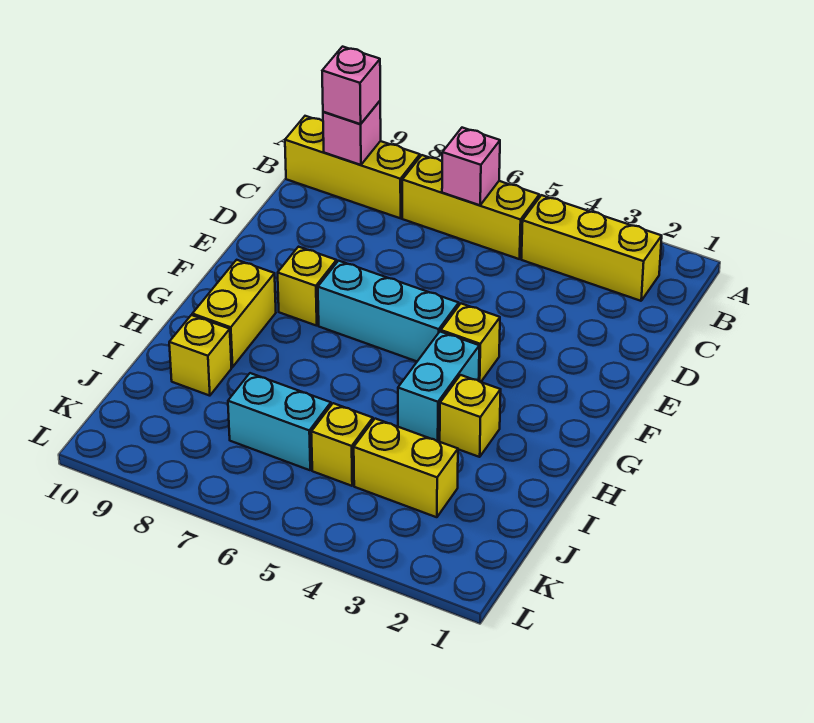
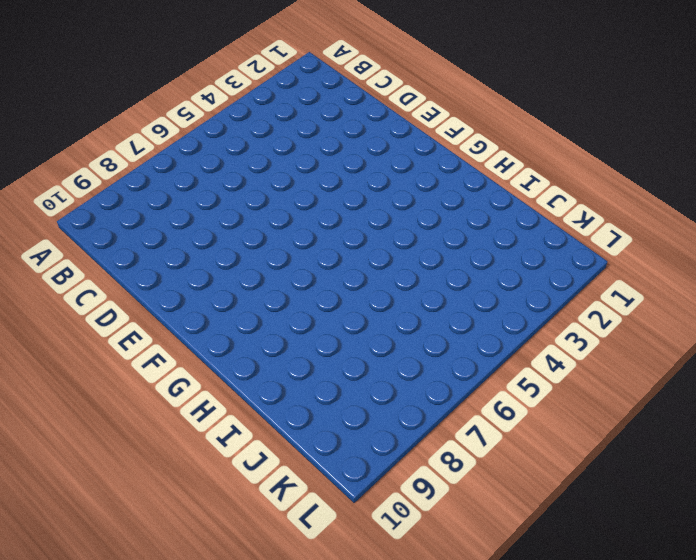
none -> yellow 1x3 brick [521,195,662,301]
none -> yellow 1x3 brick [402,155,539,259]
none -> yellow 1x3 brick [285,116,420,218]

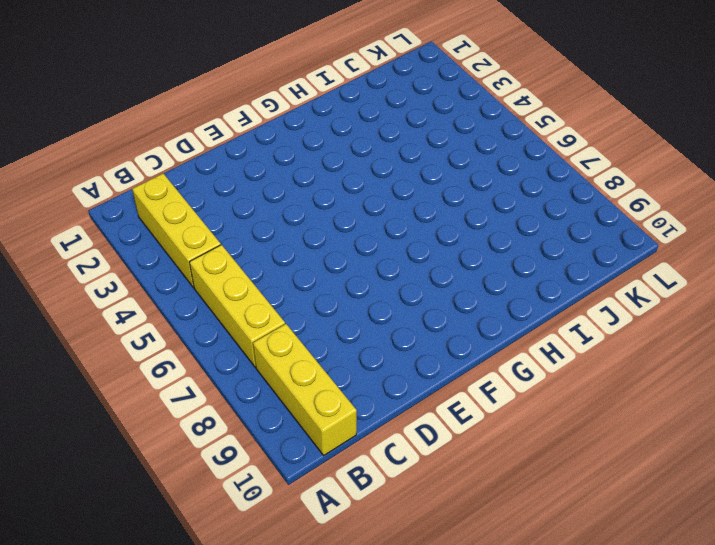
none -> yellow 1x1 brick [441,304,500,382]
none -> cyan 1x3 brick [318,261,459,361]
none -> yellow 1x1 brick [278,247,337,326]

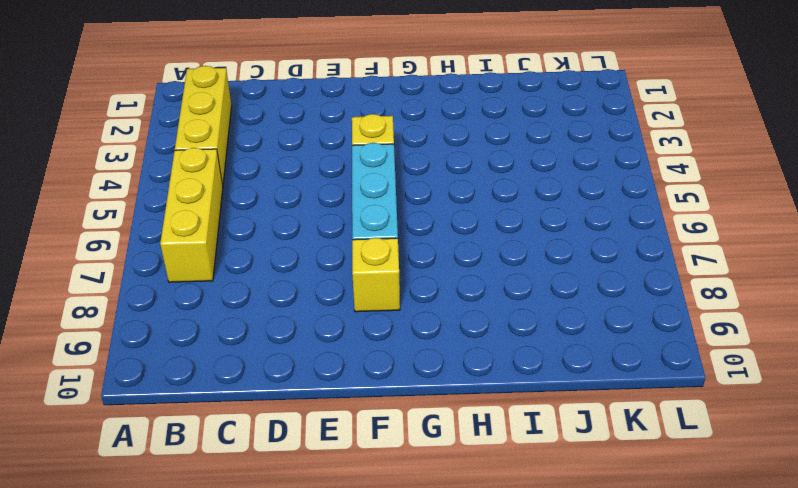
none -> yellow 1x3 brick [285,116,420,218]
none -> cyan 1x2 brick [398,331,479,441]
none -> yellow 1x2 brick [192,260,276,367]

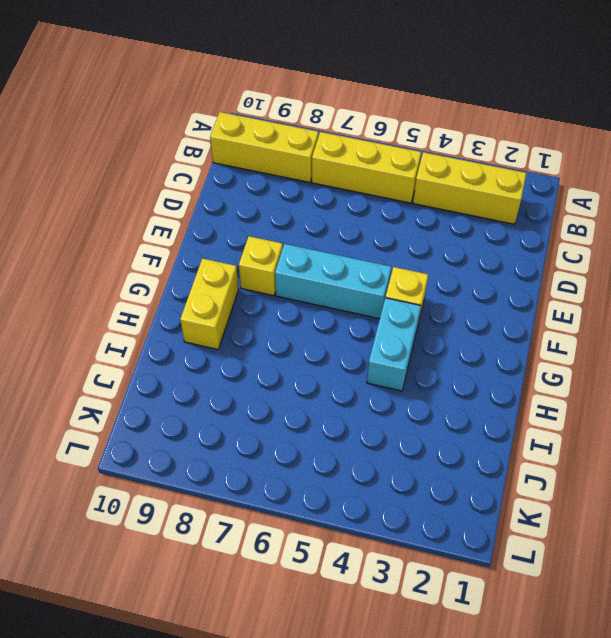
none -> yellow 1x1 brick [440,375,501,457]
none -> yellow 1x1 brick [169,315,232,396]
none -> yellow 1x2 brick [354,419,458,517]

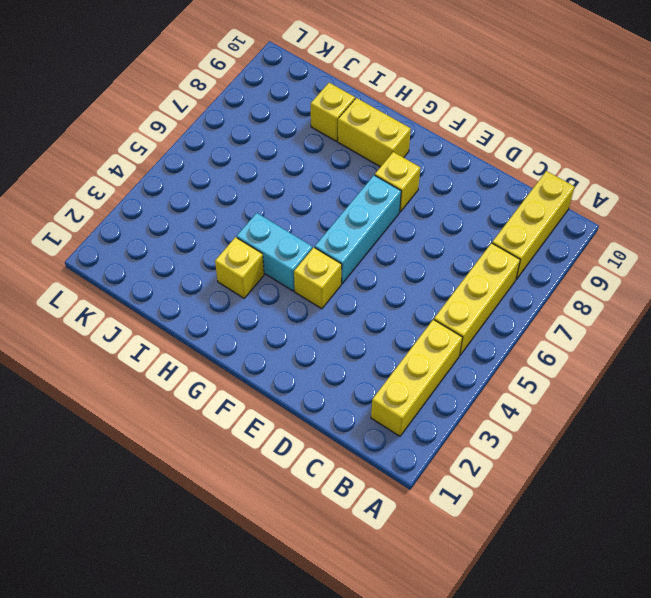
none -> yellow 1x2 brick [354,419,458,517]
none -> yellow 1x1 brick [311,403,373,486]
none -> cyan 1x2 brick [228,373,331,470]

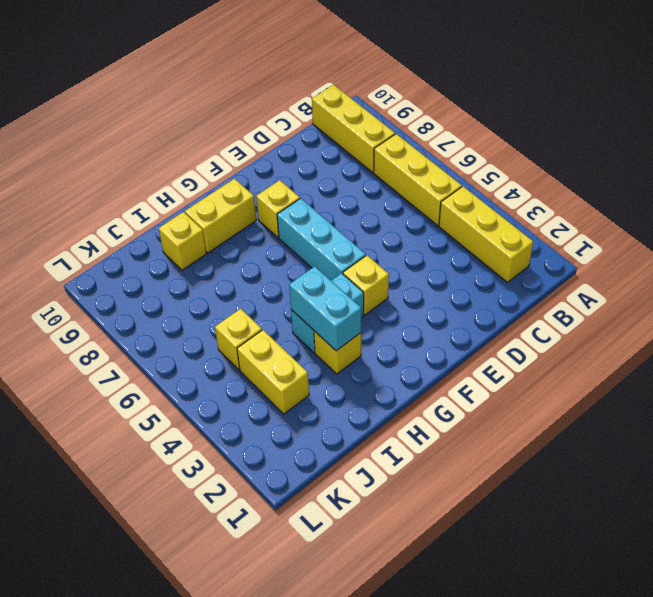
cyan 1x2 brick [289,266,361,351] -> cyan 1x2 brick moved to [228,373,331,470]
none -> pink 1x1 brick [442,128,500,205]
none -> pink 1x1 brick [323,101,381,165]
none -> pink 1x1 brick [322,47,380,124]

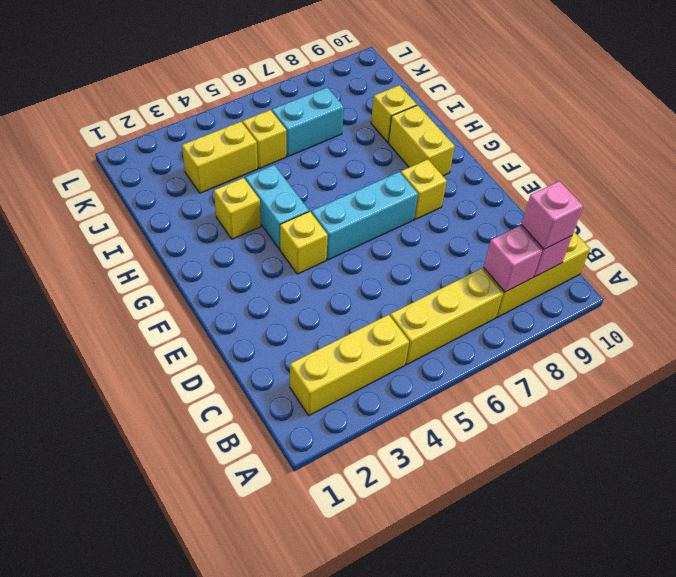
pink 1x1 brick [483,226,542,292] -> pink 1x1 brick moved to [442,128,500,205]

